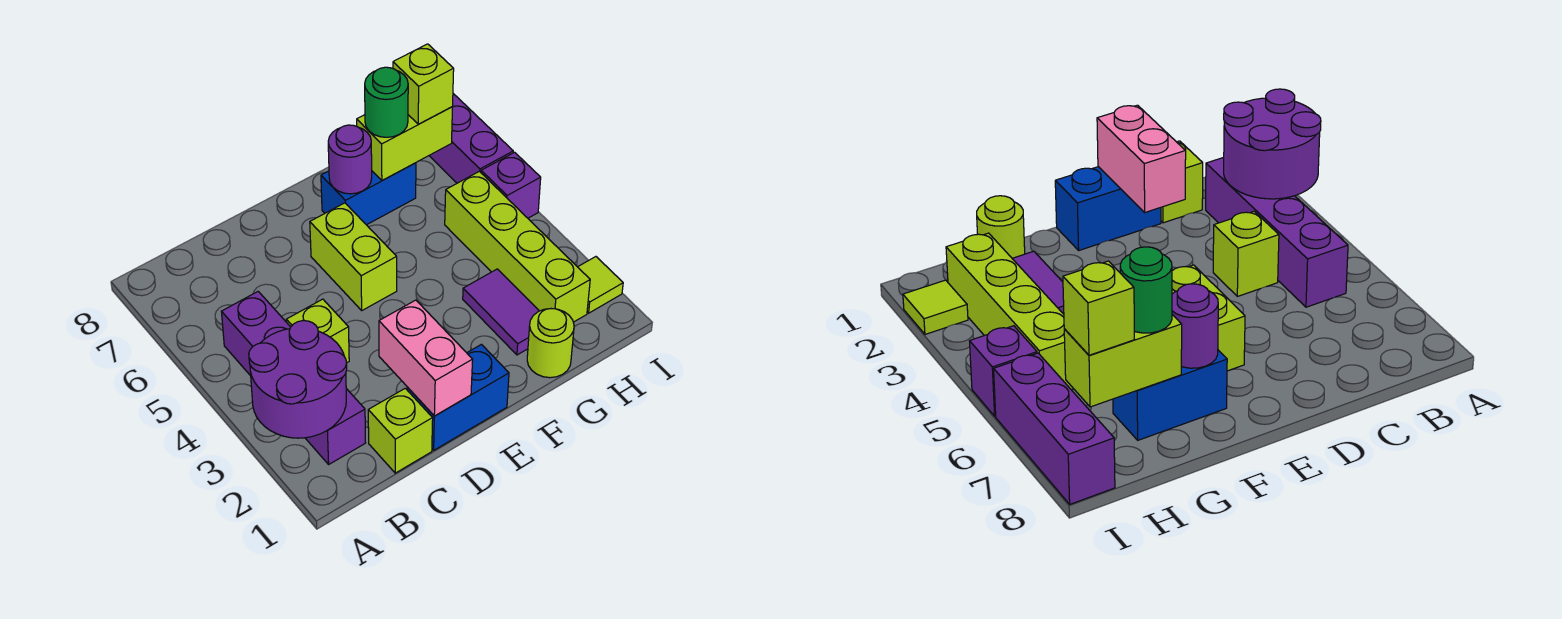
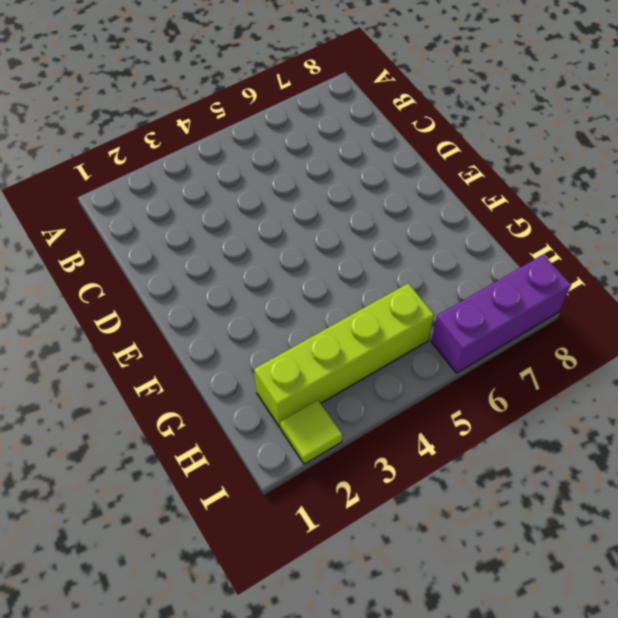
none -> purple 1x4 brick [221,291,366,464]
none -> lime 1x1 brick [368,388,433,473]
none -> lime 1x1 brick [286,299,349,363]

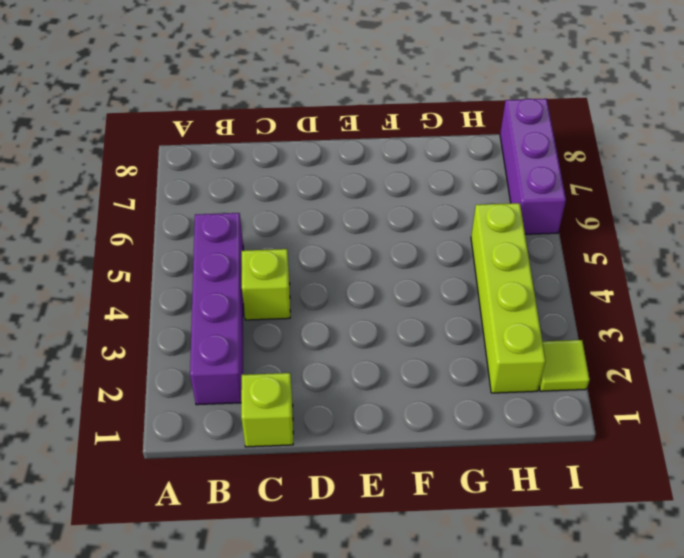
none -> blue 1x2 brick [407,344,509,450]
none -> lime 1x2 brick [310,203,397,310]
none -> blue 1x2 brick [321,163,416,225]

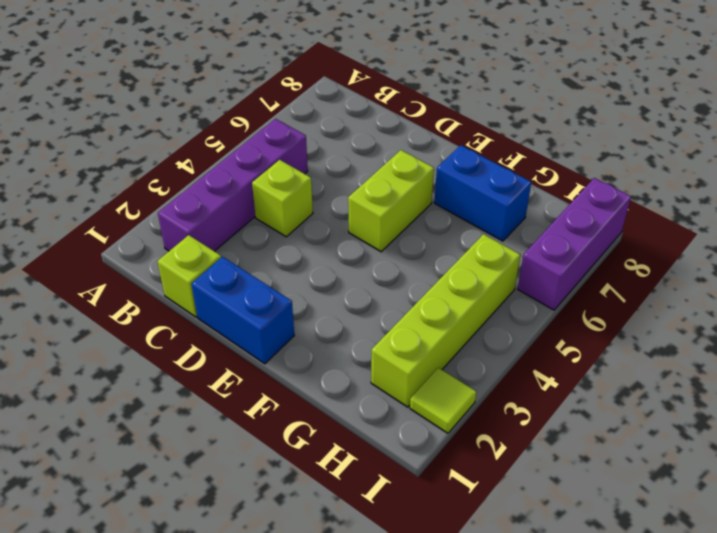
none -> lime 1x1 round brick [527,309,574,378]
none -> purple 1x2 tile [463,269,539,355]
none -> purple 1x1 brick [481,152,541,218]

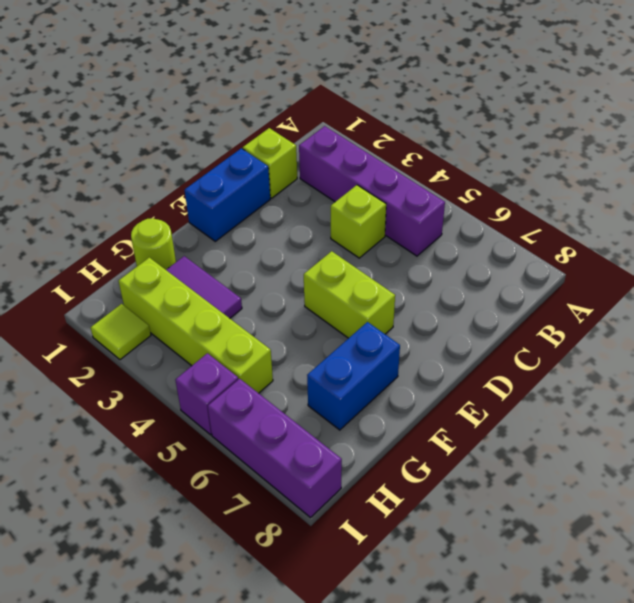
none -> purple 2x2 round brick [249,321,347,438]
none -> pink 1x2 brick [379,300,473,416]
none -> purple 1x1 round brick [328,125,372,194]

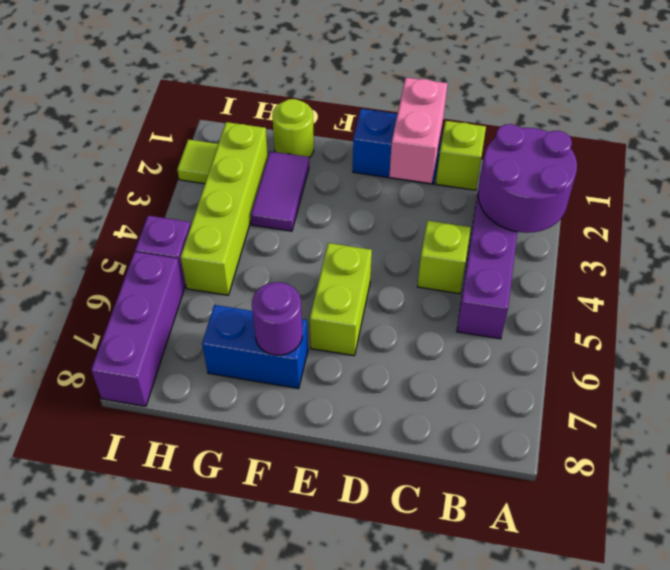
none -> lime 1x2 brick [357,107,453,181]
none -> green 1x1 round brick [365,67,408,137]
none -> lime 1x1 brick [393,44,454,124]

